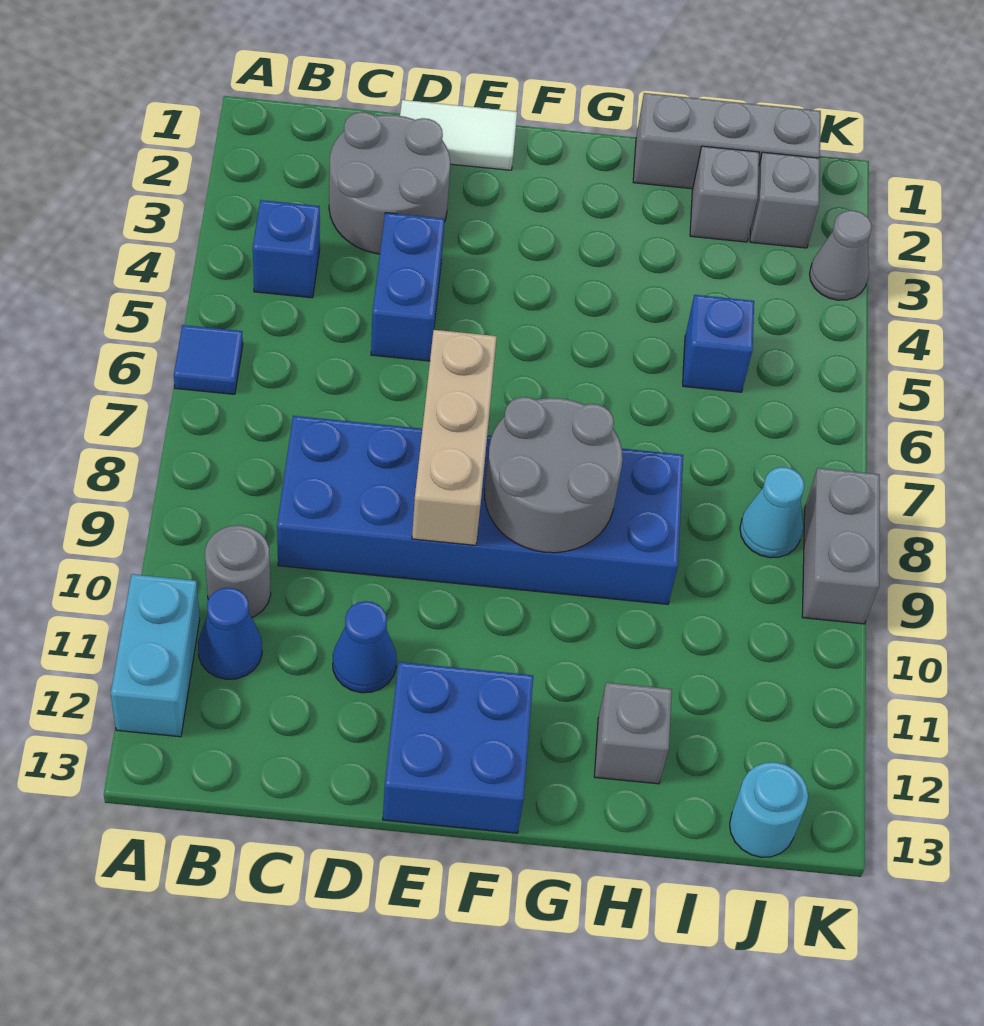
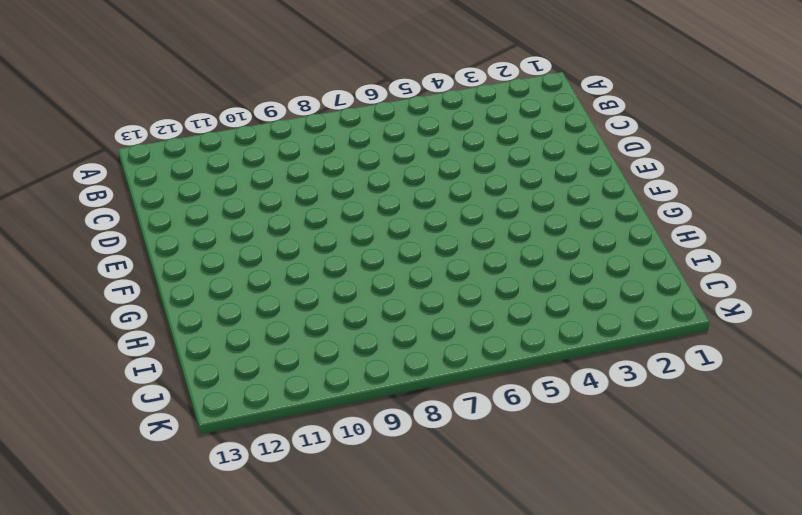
none -> blue 1x1 tile [174,325,243,394]
none -> cyan 1x2 brick [111,574,200,737]
none -> blue 1x1 brick [253,200,320,298]

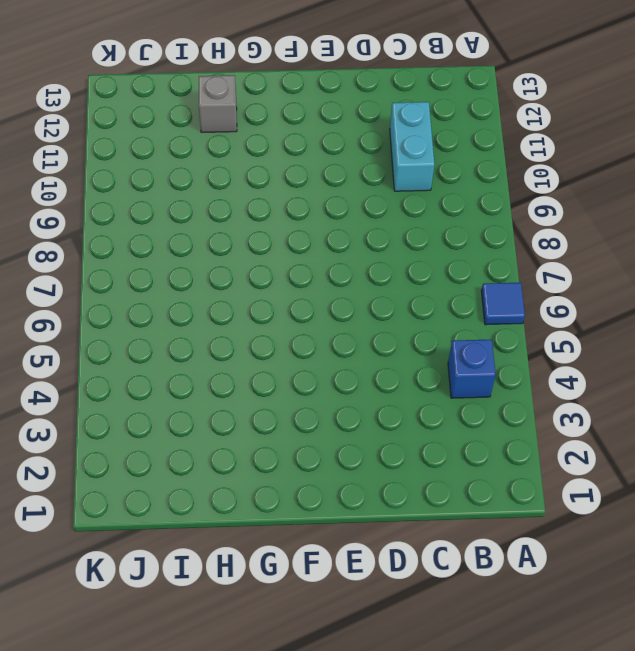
cyan 1x2 brick [390,102,434,191] -> cyan 1x2 brick moved to [111,574,200,737]
none -> grey 1x1 round brick [205,525,271,617]
none -> blue 1x1 cone [198,588,262,679]
none -> grey 2x2 round brick [329,112,450,254]

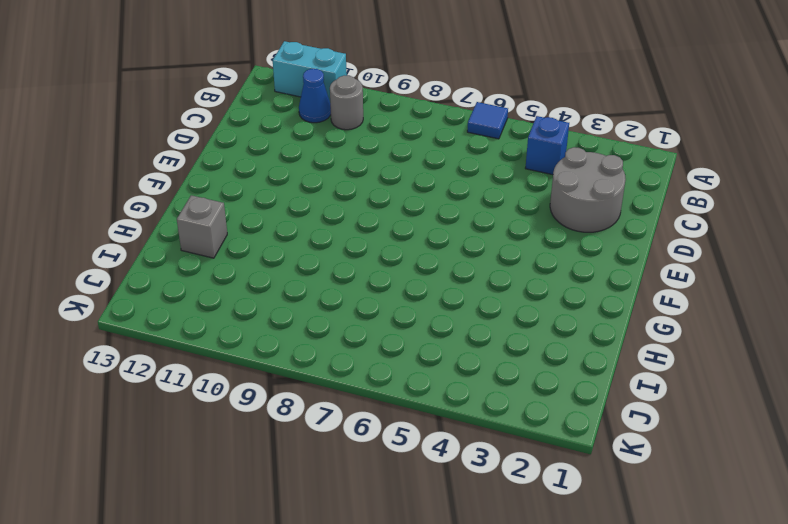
none -> blue 2x6 brick [277,416,683,604]
none -> white 1x2 tile [400,100,517,170]
none -> blue 1x2 brick [371,213,444,361]

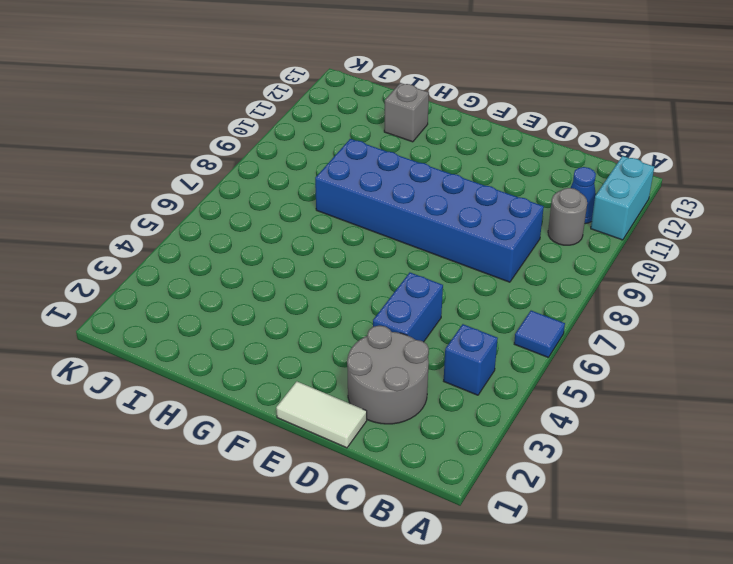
none -> blue 1x1 cone [333,601,397,693]
none -> blue 2x2 brick [383,662,533,833]
none -> grey 1x3 brick [633,93,821,189]

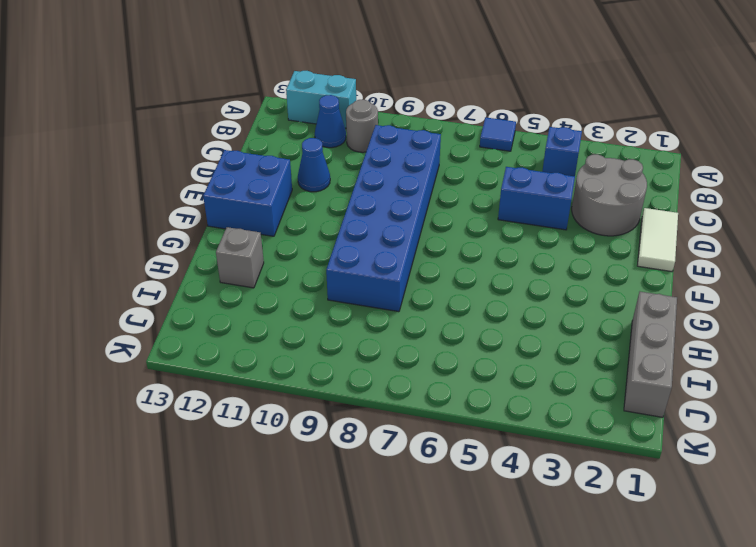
none -> grey 1x1 brick [690,146,759,242]
none -> blue 1x1 brick [683,295,754,392]
none -> grey 1x1 brick [750,152,820,248]

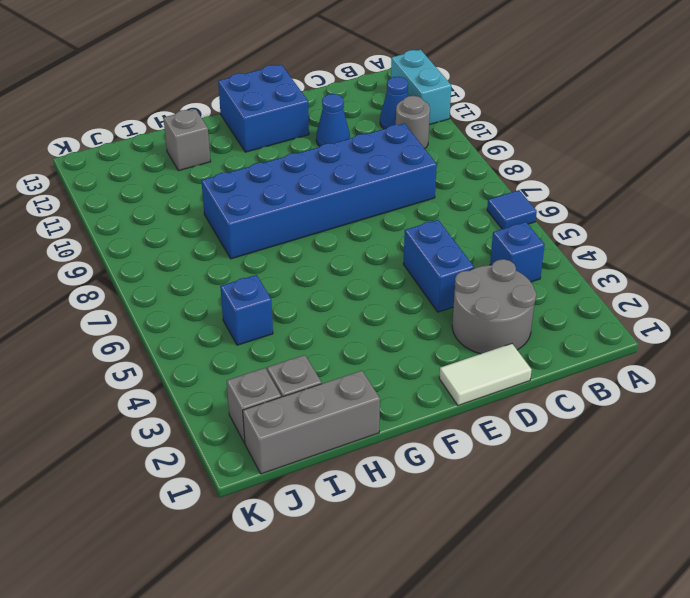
none -> cyan 1x1 cone [740,467,804,558]
none -> cyan 1x1 round brick [730,762,808,857]
none -> grey 1x1 cone [810,210,872,300]

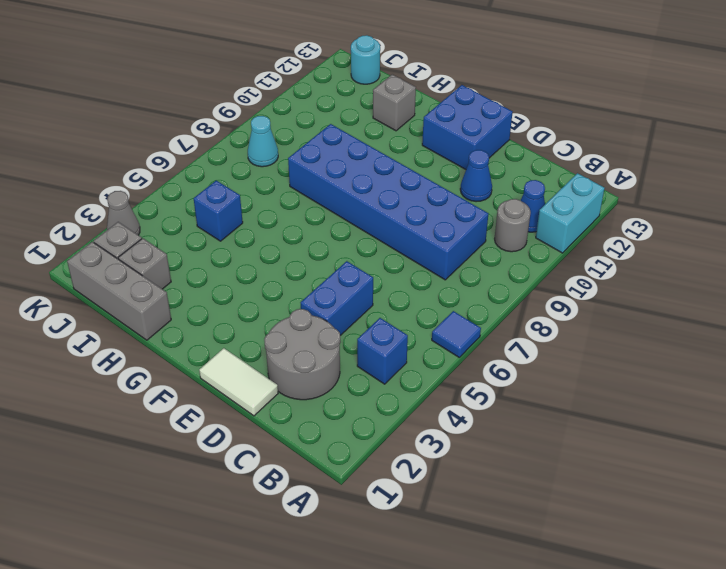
none -> grey 1x2 brick [802,468,880,624]
none -> tan 1x3 brick [412,330,497,545]
none -> grey 2x2 round brick [485,397,623,553]

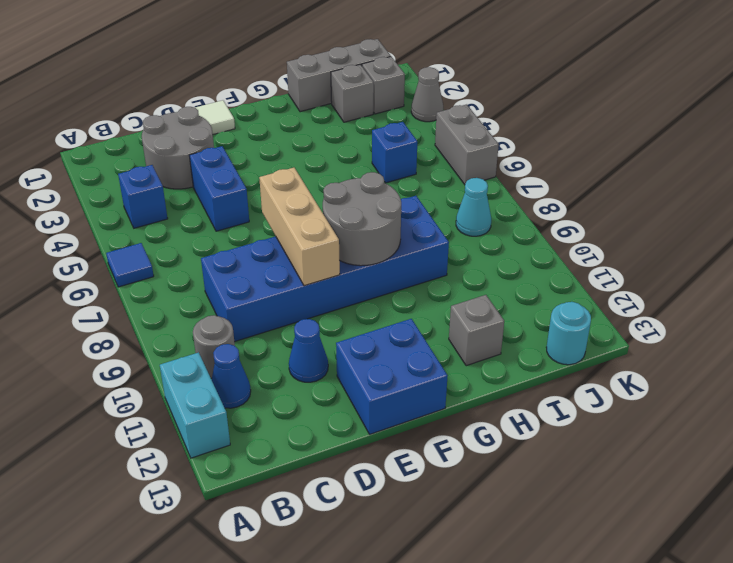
grey 1x2 brick [435,104,499,185] -> grey 1x2 brick moved to [802,468,880,624]

